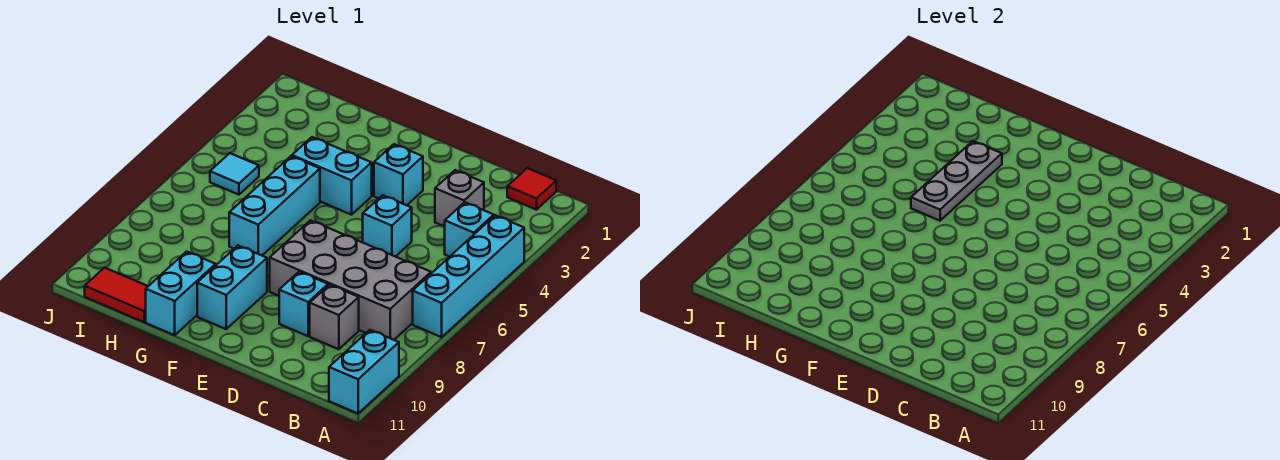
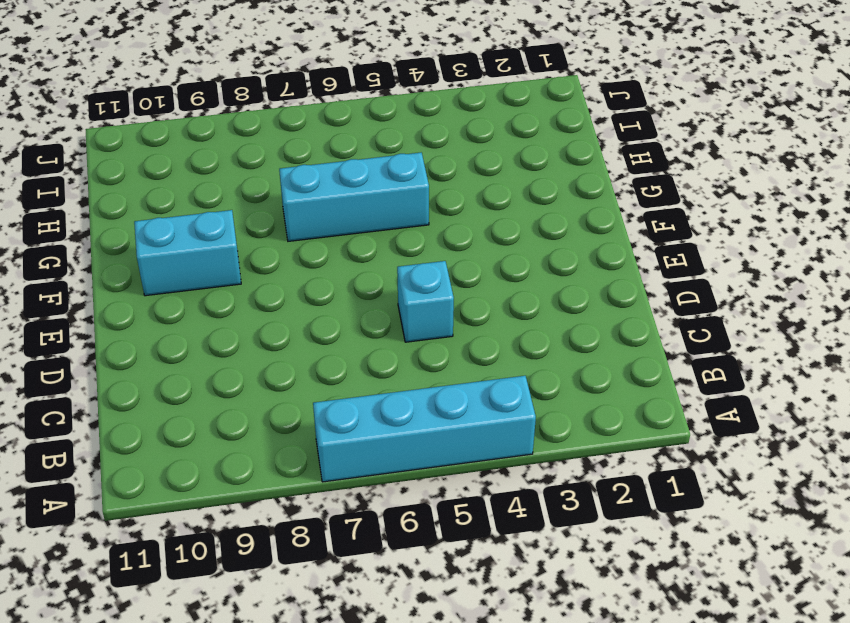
none -> cyan 1x2 brick [329,330,399,413]
none -> red 1x1 tile [507,168,556,210]
none -> cyan 1x1 brick [445,202,494,257]

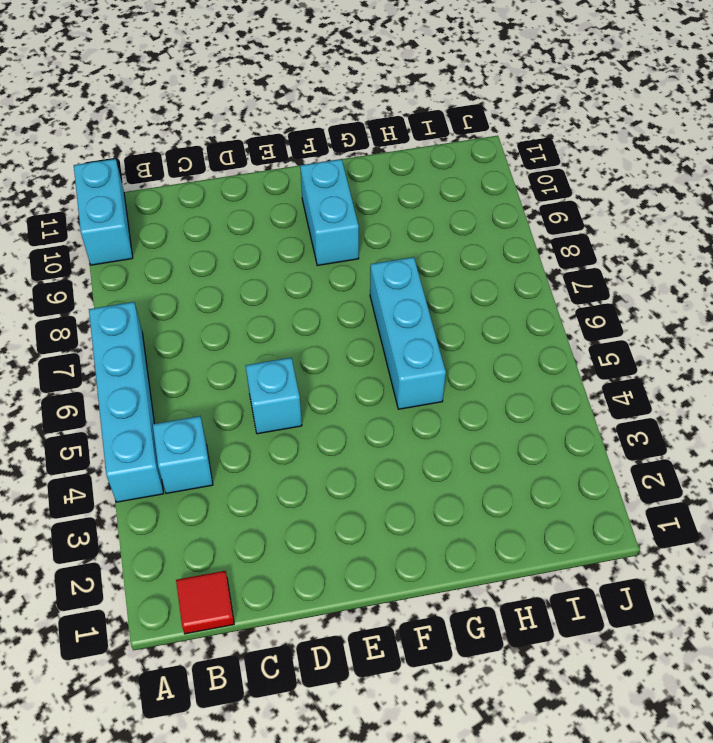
none -> grey 2x4 brick [270,220,431,340]
none -> grey 1x1 brick [435,170,484,227]
none -> grey 1x1 brick [310,285,359,349]

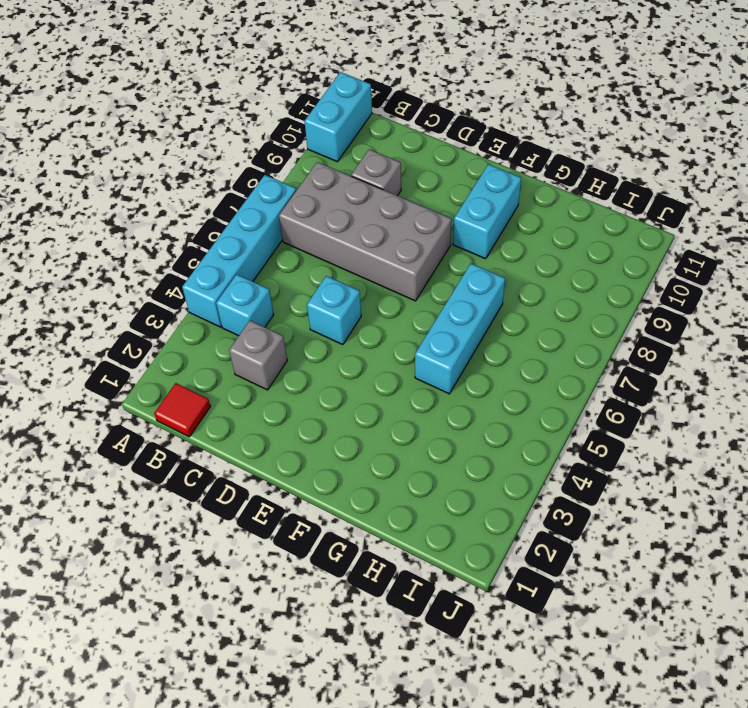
none -> cyan 1x1 brick [279,272,328,336]
none -> cyan 1x1 brick [374,144,423,205]
none -> cyan 1x2 brick [292,137,372,215]

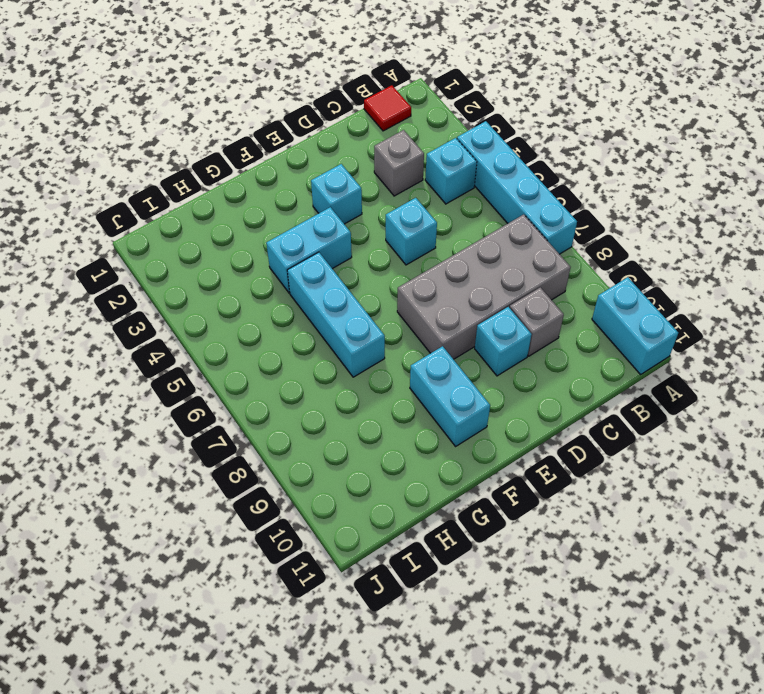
none -> cyan 1x2 brick [146,252,216,335]
none -> red 1x2 tile [85,268,148,322]
none -> cyan 1x1 tile [210,153,259,195]

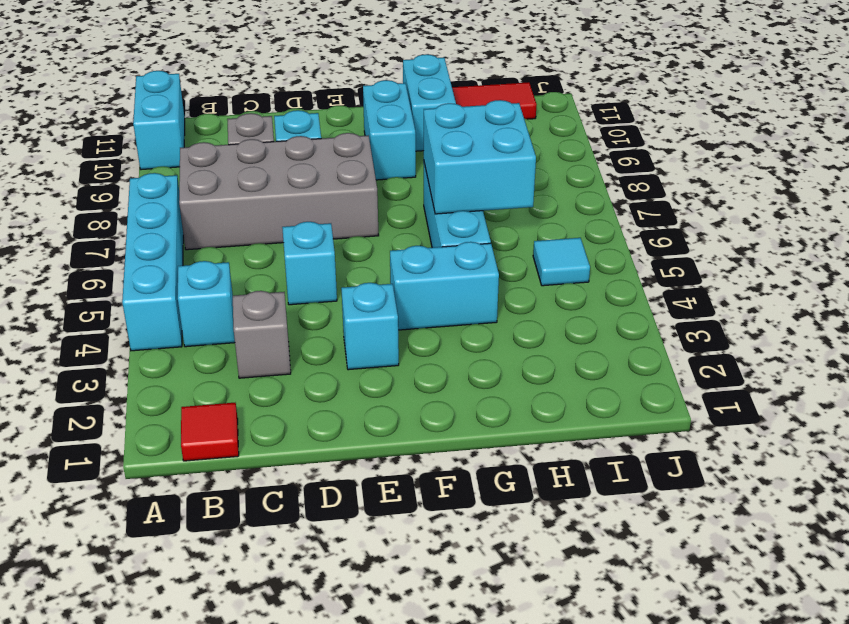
cyan 2x2 brick [424,100,536,214] -> none
none -> grey 1x3 plate [911,141,1002,221]

